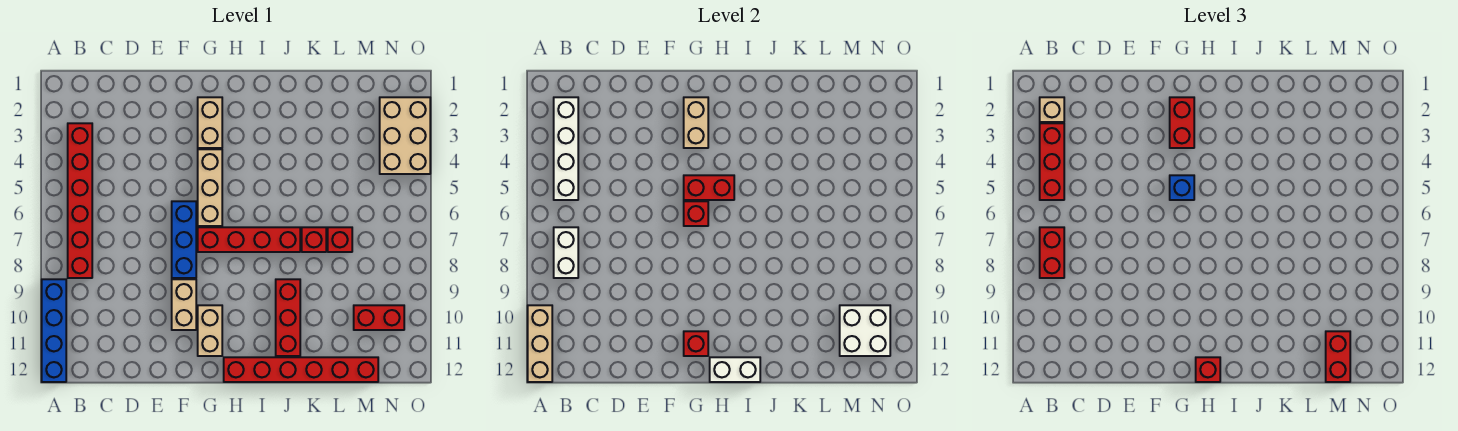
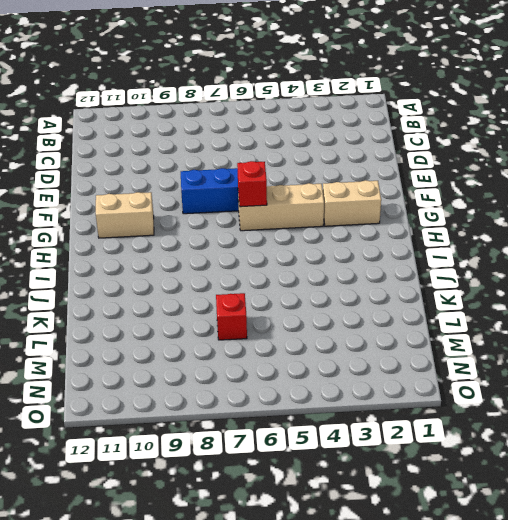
none -> blue 1x4 brick [42,279,66,382]
none -> red 1x6 brick [68,123,92,278]
none -> tan 1x2 brick [172,279,196,330]
none -> red 1x4 brick [198,227,300,252]

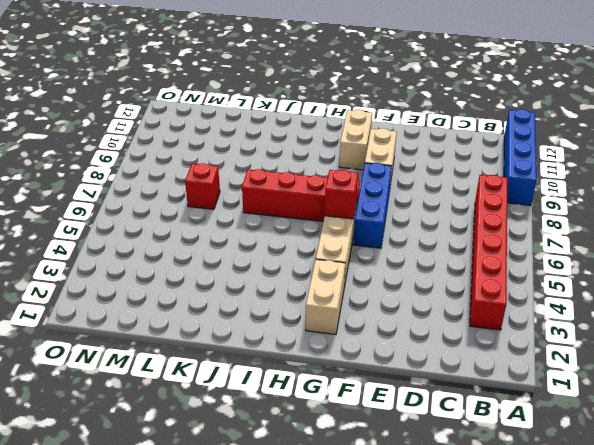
none -> red 1x6 brick [224,357,378,382]
none -> red 1x3 brick [276,279,300,356]
none -> red 1x1 brick [302,227,326,252]
none -> red 1x2 brick [354,305,404,330]

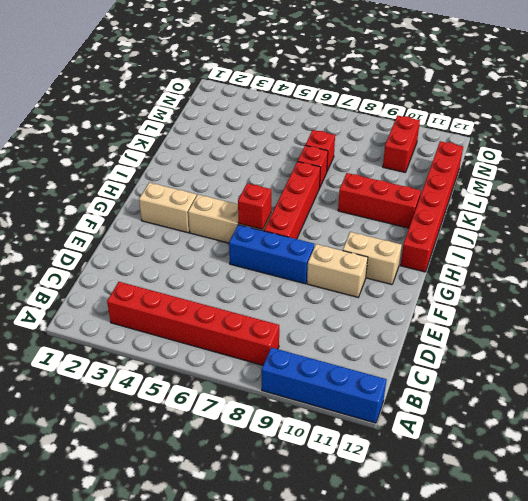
none -> tan 2x3 brick [380,97,430,174]
none -> tan 1x3 brick [528,305,552,382]
none -> white 1x4 brick [554,97,578,200]
none -> white 1x2 brick [554,227,578,278]

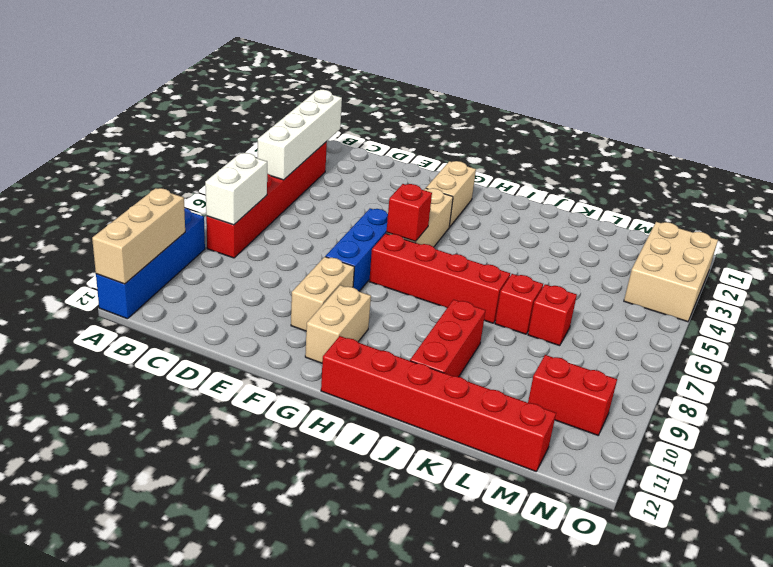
none -> tan 1x2 brick [684,97,708,148]
none -> red 1x2 brick [684,175,734,200]
none -> red 1x1 brick [684,331,708,356]
none -> white 1x2 brick [710,357,760,382]

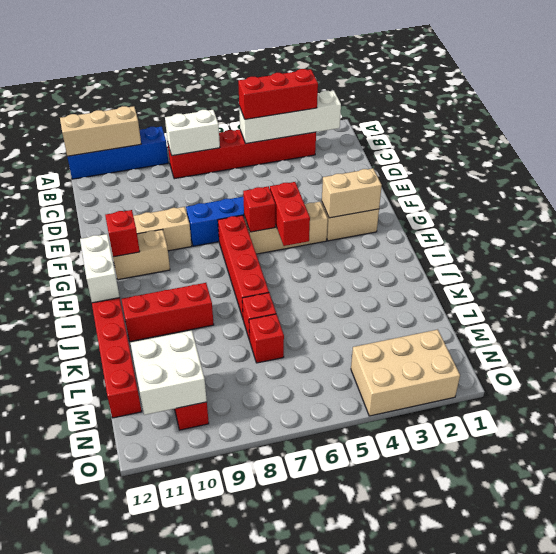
none -> tan 1x1 brick [1040,97,1064,122]
none -> red 1x2 brick [1040,227,1064,278]
none -> red 1x2 brick [1170,97,1194,148]
none -> blue 1x1 brick [1170,175,1194,200]

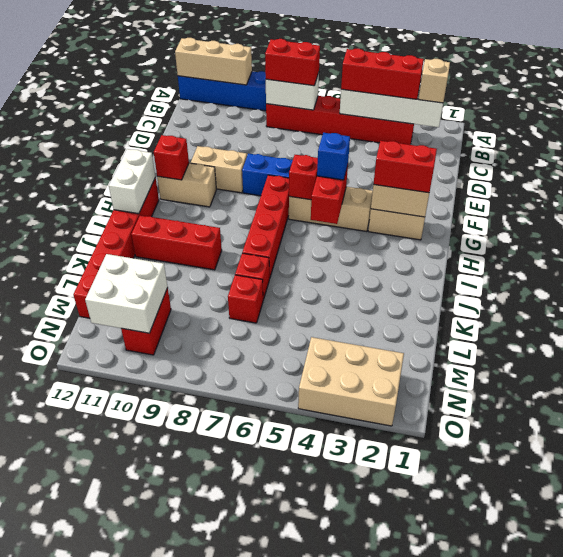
none -> red 1x1 brick [1196,357,1220,382]
none -> red 1x2 brick [1326,331,1350,382]

